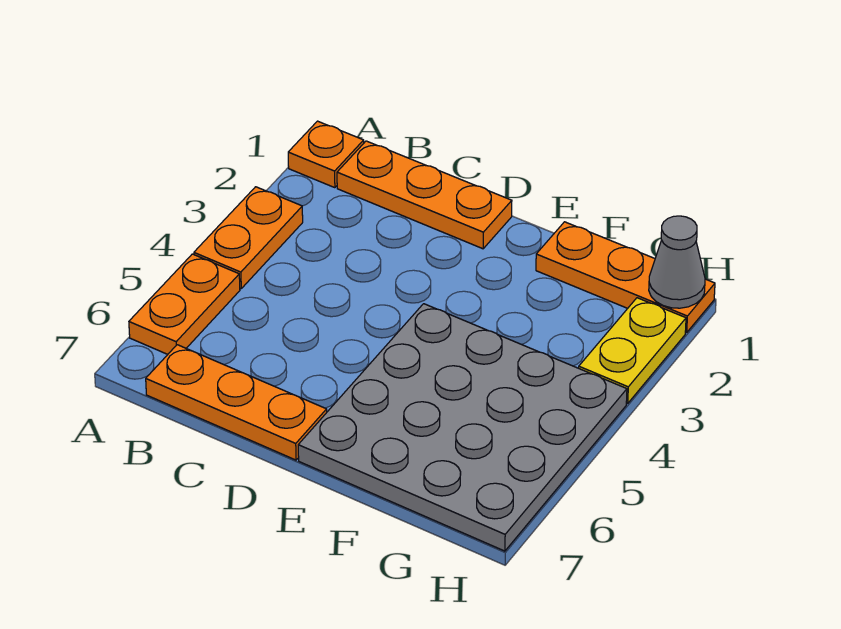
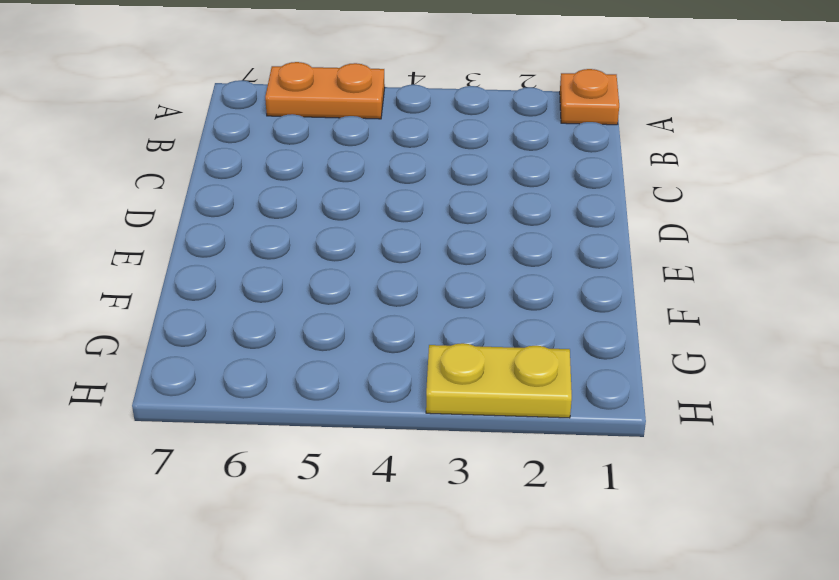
none -> orange 1x2 plate [194,187,303,288]
none -> orange 1x3 plate [337,141,512,249]

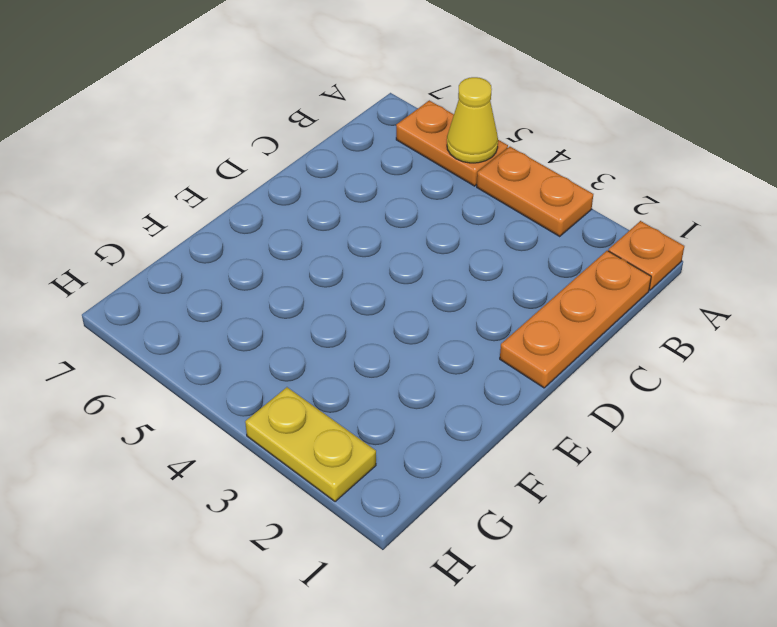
yellow 1x1 cone [447,77,498,163] -> none
none -> orange 1x3 plate [146,345,327,460]
none -> grey 4x4 plate [298,304,627,551]

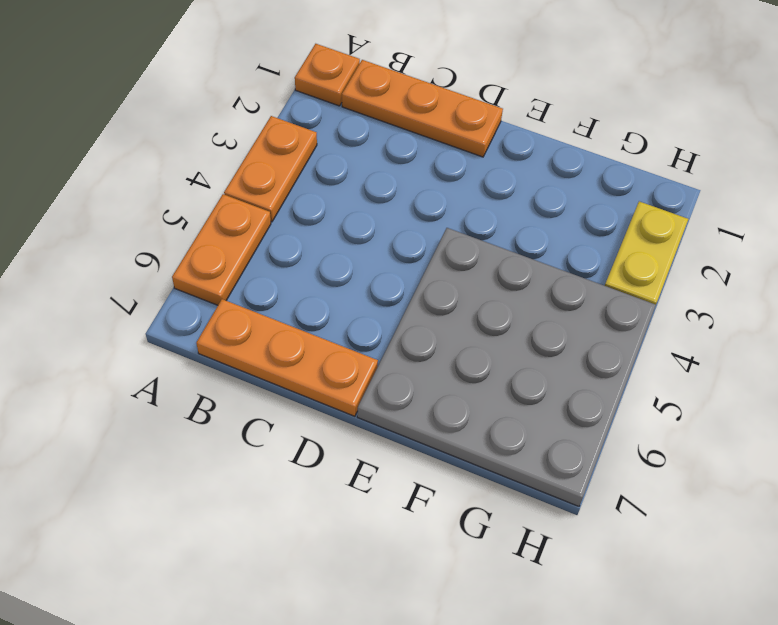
none -> orange 1x3 plate [536,222,715,333]
none -> grey 1x1 cone [649,216,705,308]

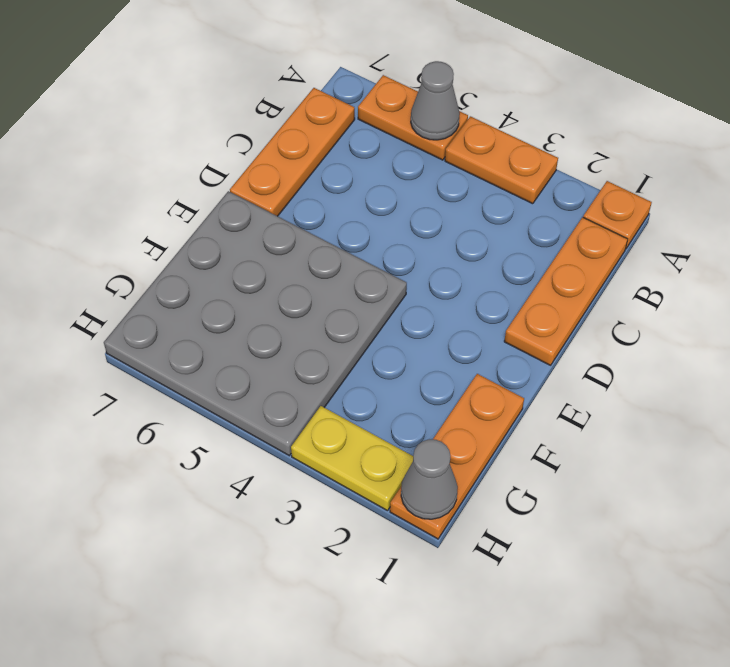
grey 1x1 cone [411,61,460,140] -> none

